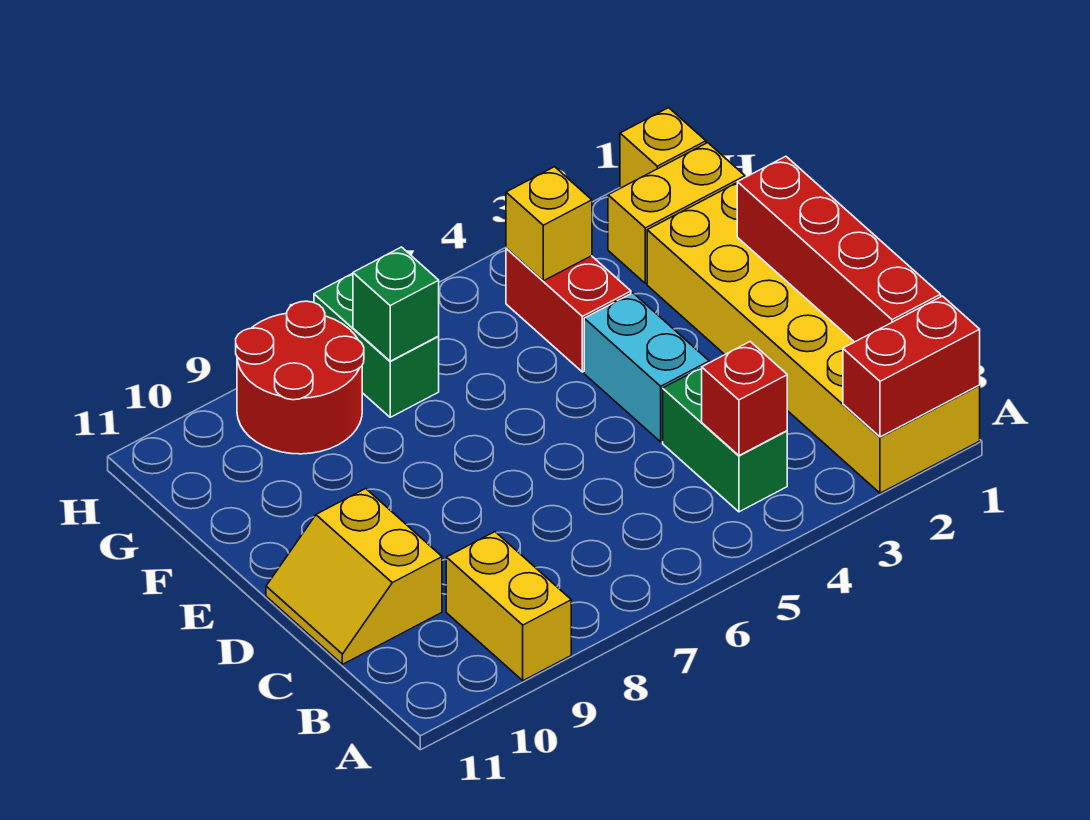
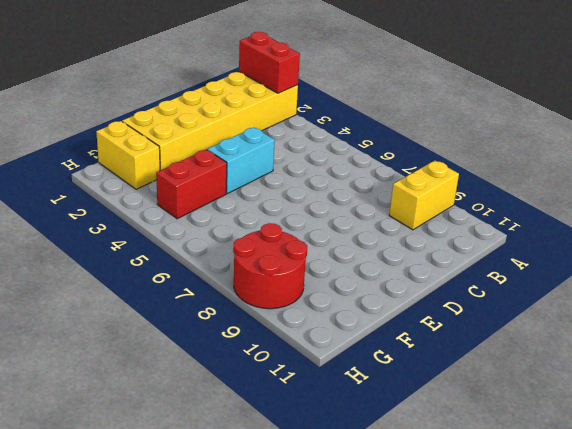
none -> green 1x2 brick [663,368,787,512]
none -> yellow 2x2 slope [266,489,442,664]
none -> green 1x2 brick [314,273,439,417]

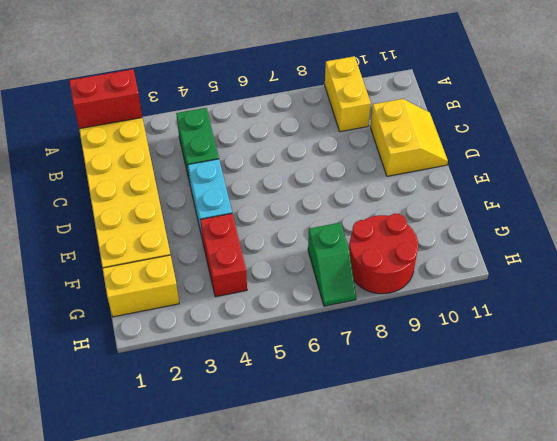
green 1x2 slope [308,222,356,306] -> green 1x2 brick [314,273,439,417]
none -> yellow 1x1 brick [620,108,706,188]
none -> red 1x4 brick [737,156,941,342]
none -> red 1x1 brick [702,342,787,455]

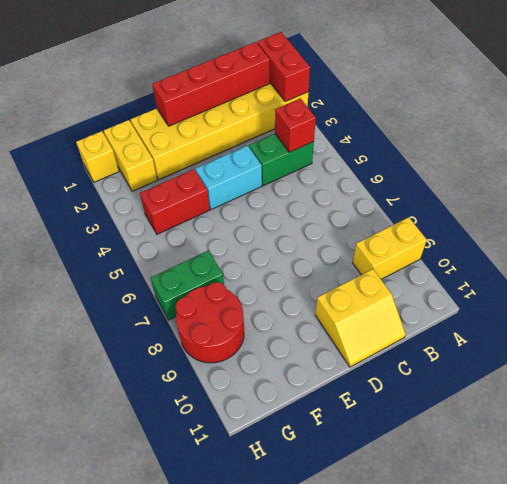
none -> yellow 1x1 brick [506,167,592,281]
none -> green 1x1 brick [353,247,439,361]

